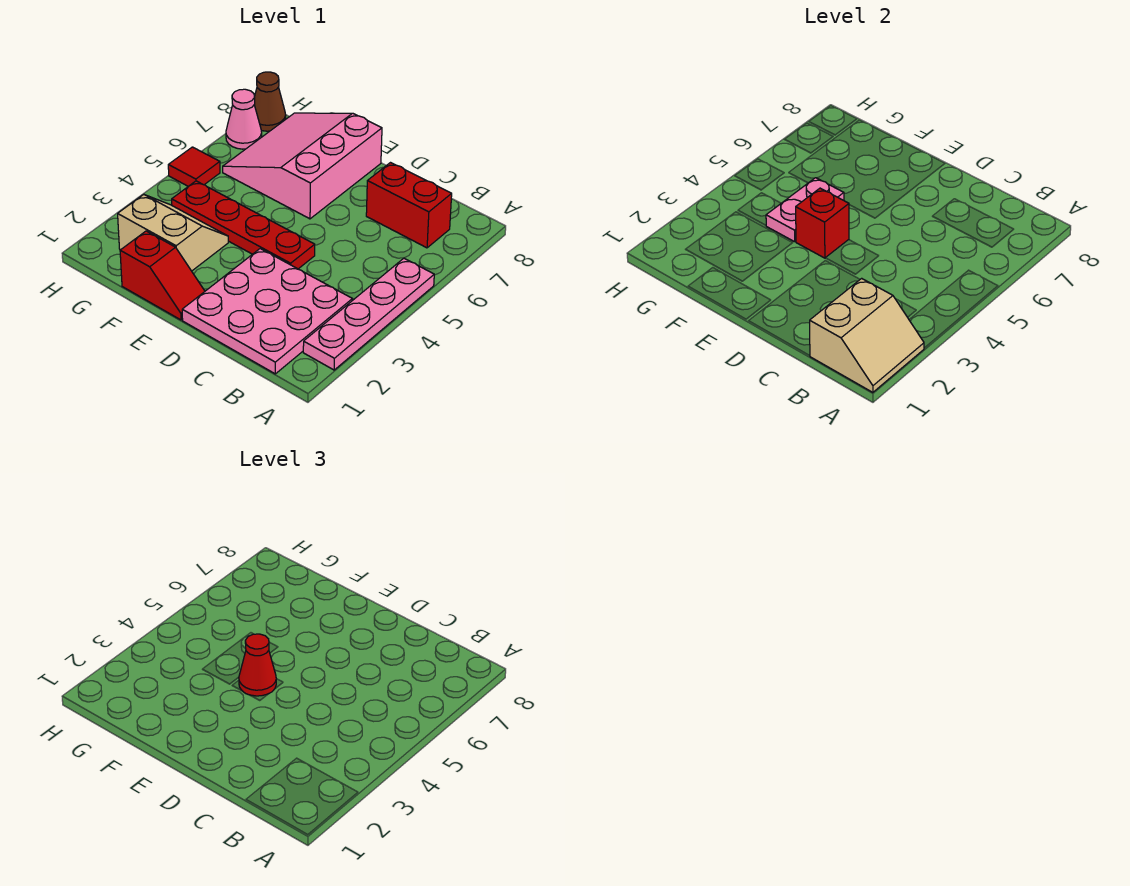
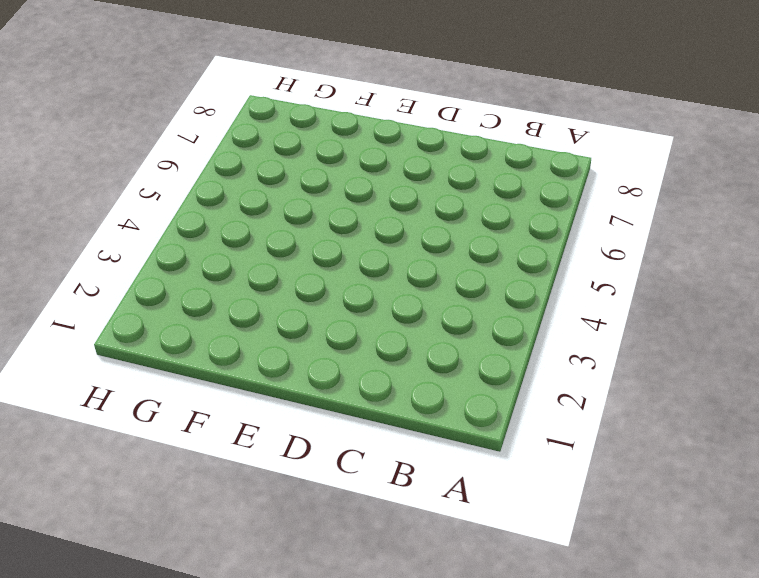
none -> pink 1x4 plate [303,258,434,370]
none -> pink 3x3 plate [182,249,352,374]
none -> red 1x2 brick [366,163,452,248]

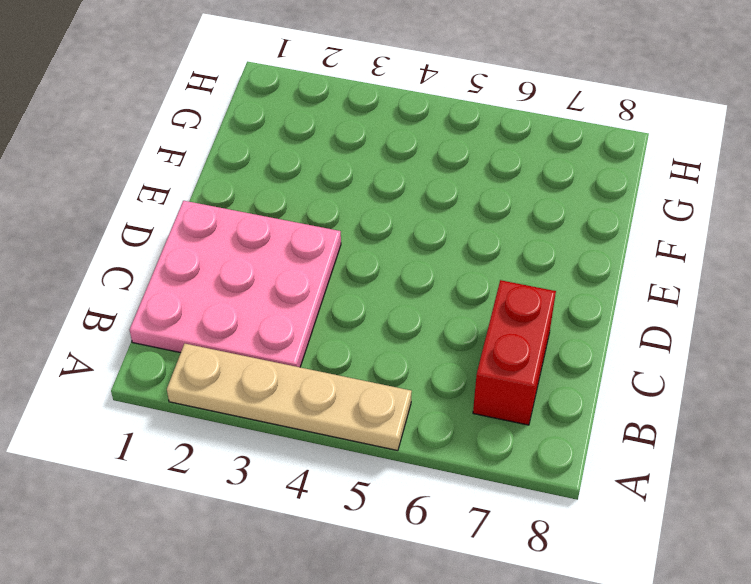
tan 1x4 plate [167,344,412,451] -> pink 1x4 plate [303,258,434,370]
none -> red 1x4 plate [172,181,315,269]
none -> red 1x2 slope [120,231,205,320]
none -> pink 3x3 slope [223,113,382,219]

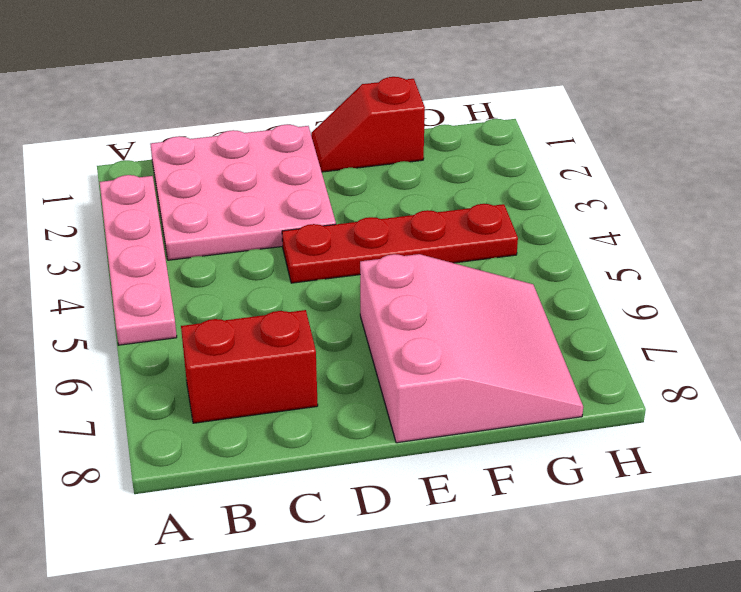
none -> tan 2x2 slope [118,194,228,271]
none -> red 1x1 tile [168,147,220,186]
none -> pink 1x1 cone [226,89,262,149]

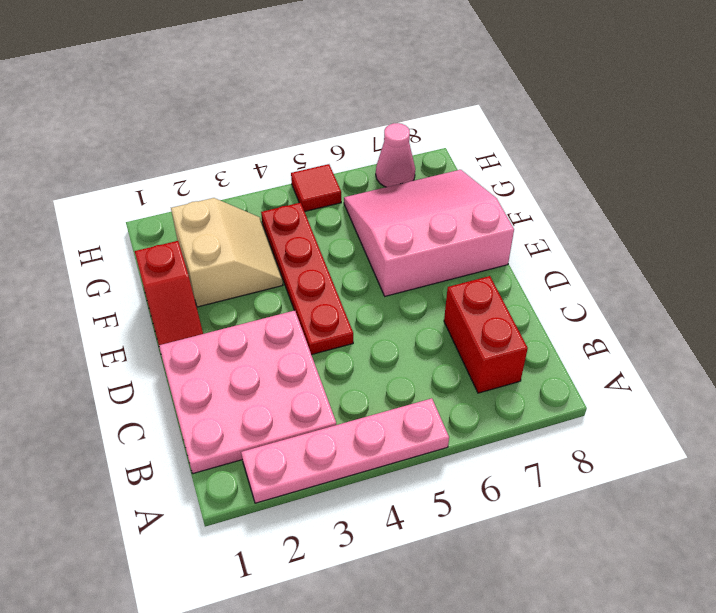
none -> brown 1x1 cone [254,72,286,131]
none -> tan 2x2 slope [810,278,924,392]
none -> red 1x1 brick [796,188,849,258]

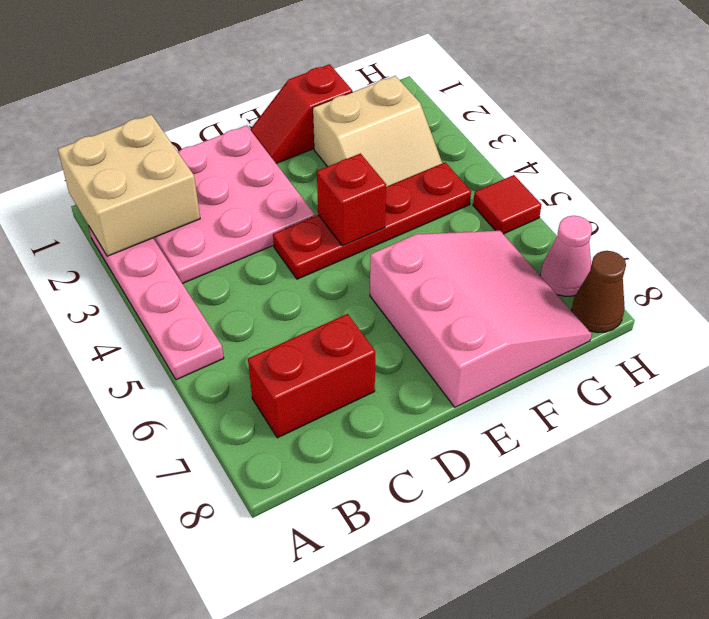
tan 2x2 brick [58,115,200,256] -> tan 2x2 slope [810,278,924,392]
none -> pink 1x2 plate [766,178,844,242]
none -> red 1x1 cone [239,634,276,696]

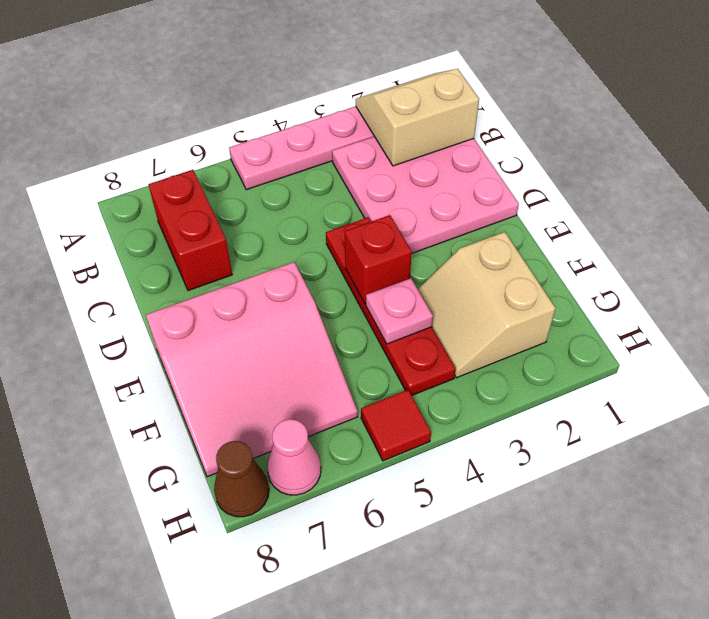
pink 1x1 plate [366,278,433,344] -> pink 1x2 plate [766,178,844,242]
none -> red 1x2 slope [120,231,205,320]
none -> red 1x1 cone [239,634,276,696]

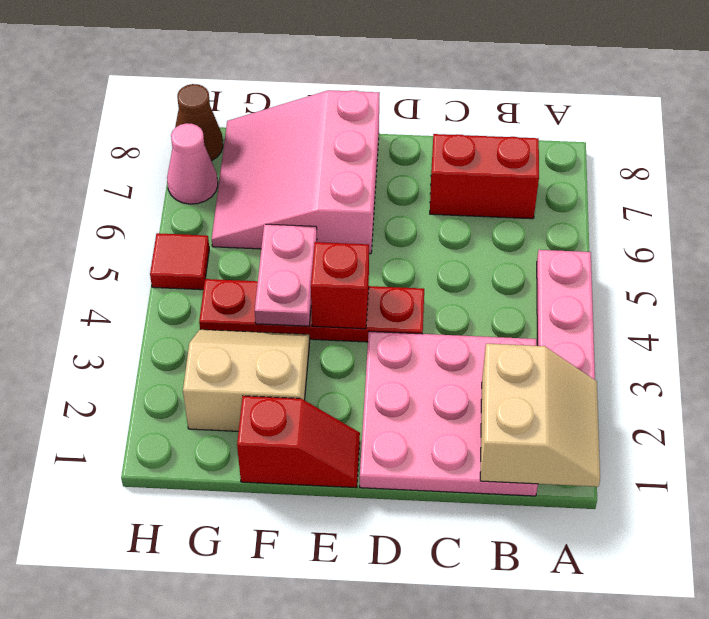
none -> red 1x1 cone [239,634,276,696]

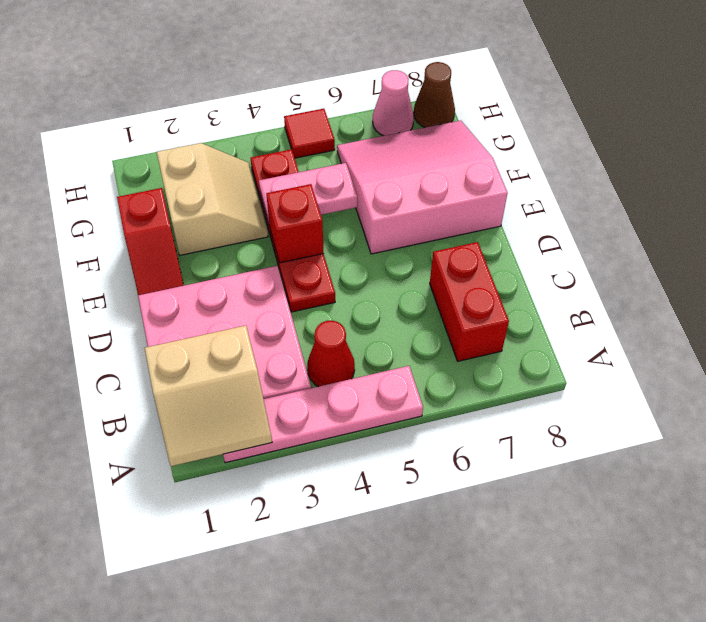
red 1x1 cone [307,321,355,387] -> red 1x1 cone moved to [239,634,276,696]

